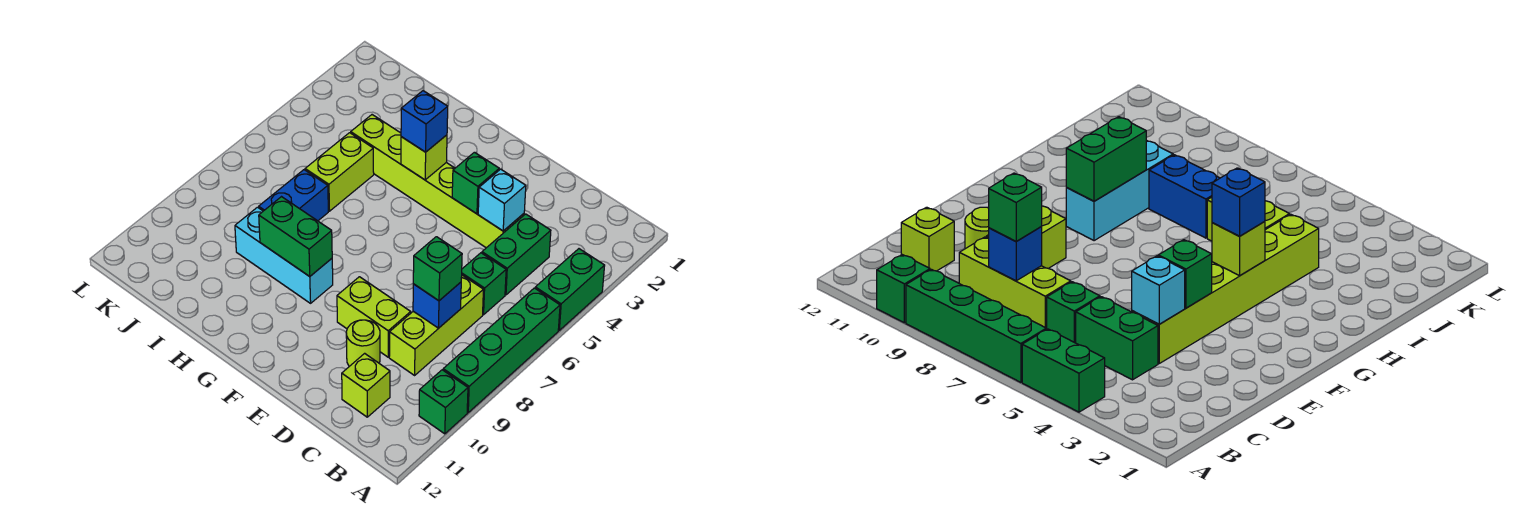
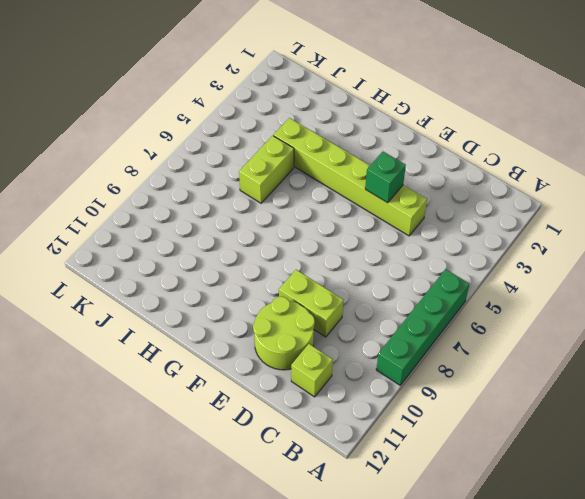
lime 2x2 round brick [253,297,315,370] -> lime 1x1 round brick [346,320,380,366]
none -> green 1x2 brick [535,249,605,330]
none -> green 1x1 brick [419,370,468,434]
none -> green 1x2 brick [482,214,551,295]

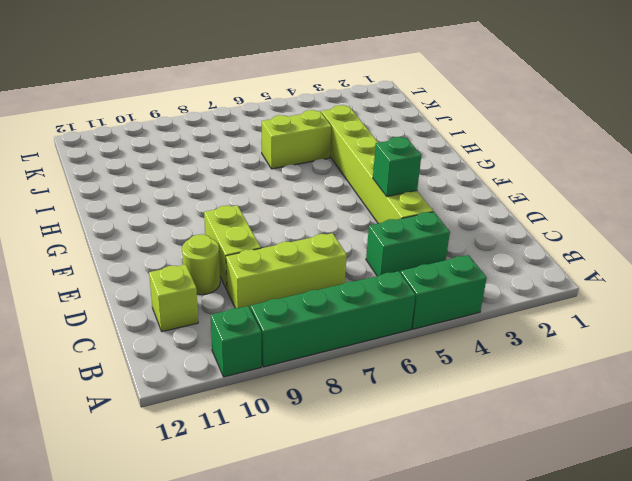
none -> green 1x1 brick [462,253,506,315]
none -> cyan 1x3 brick [235,207,333,303]
none -> blue 1x2 brick [259,170,328,221]

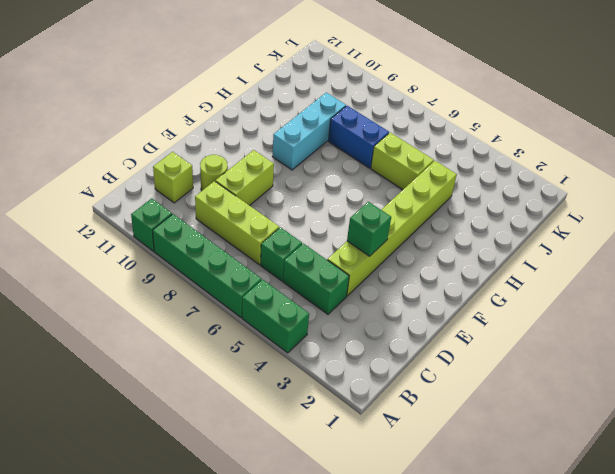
none -> blue 1x1 brick [413,282,461,328]
none -> cyan 1x1 brick [478,169,526,231]
none -> lime 1x1 brick [401,135,447,180]

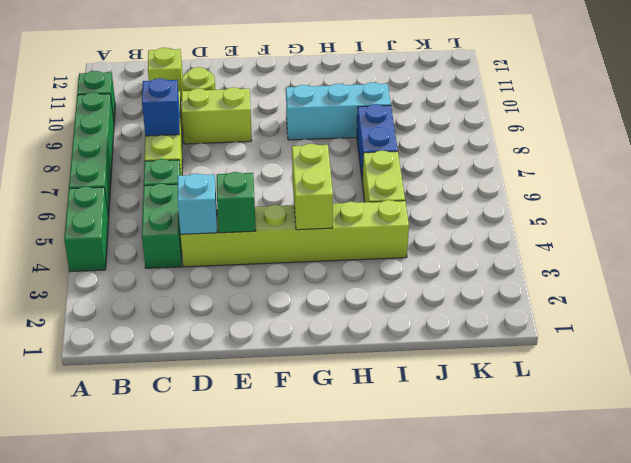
lime 1x2 brick [292,144,333,230] -> lime 1x1 brick [401,135,447,180]
none -> green 1x2 brick [259,197,332,276]
none -> green 1x1 brick [413,237,462,301]
none -> blue 1x1 brick [401,91,448,152]

